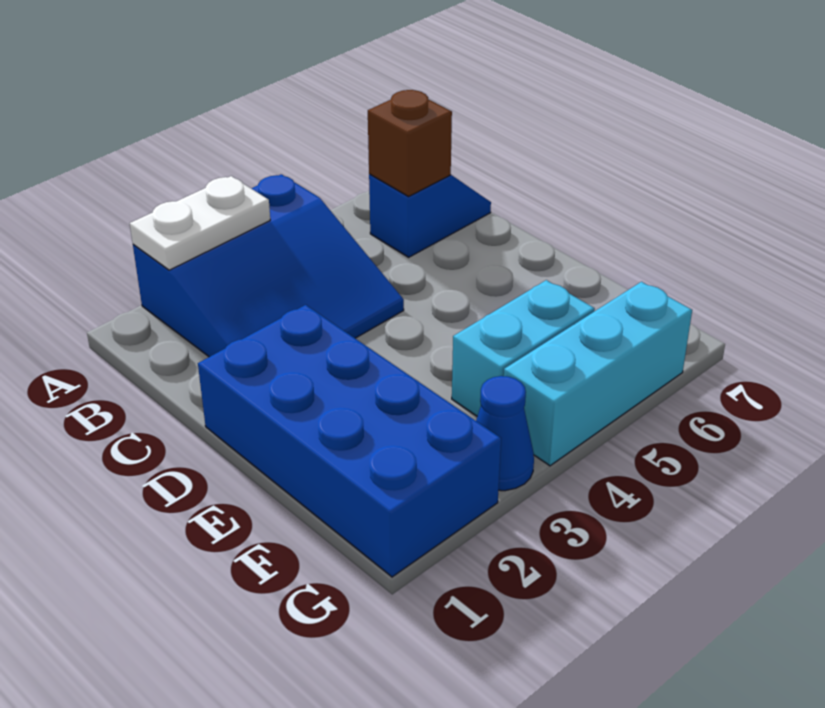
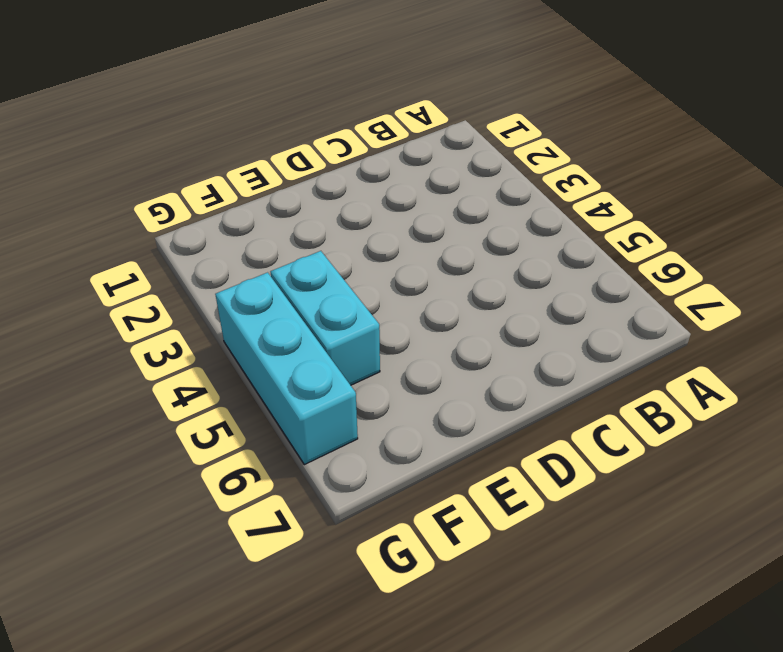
none -> blue 3x3 slope [133,174,404,357]
none -> blue 1x2 slope [369,174,491,257]

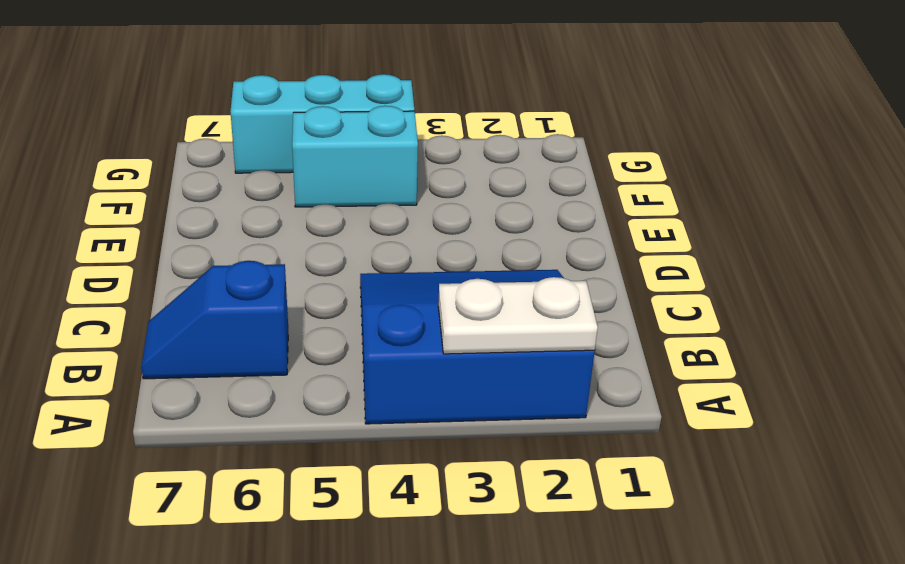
none -> blue 2x4 brick [198,305,501,577]
none -> blue 1x1 cone [476,376,534,491]

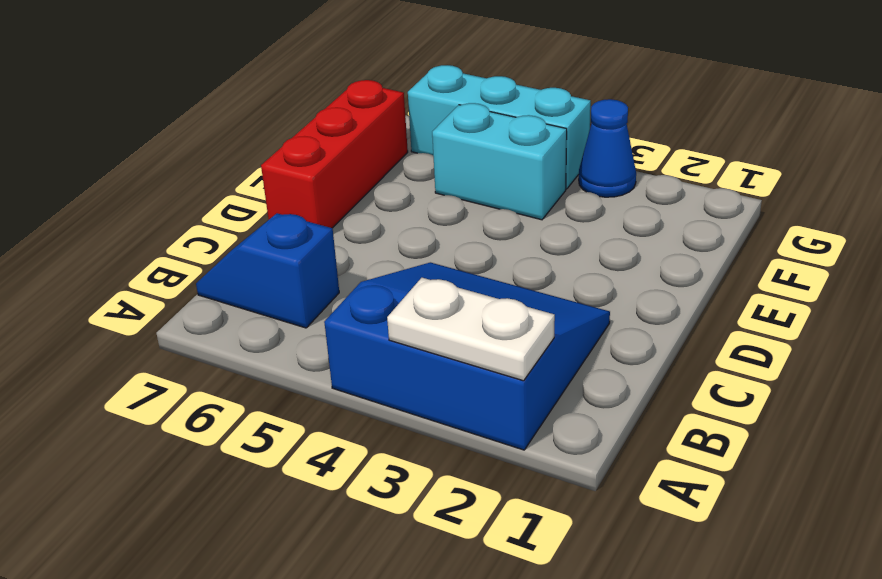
red 1x3 brick [261,80,408,228] -> none
none -> blue 2x4 brick [198,305,501,577]
none -> brown 1x1 brick [368,90,452,197]

